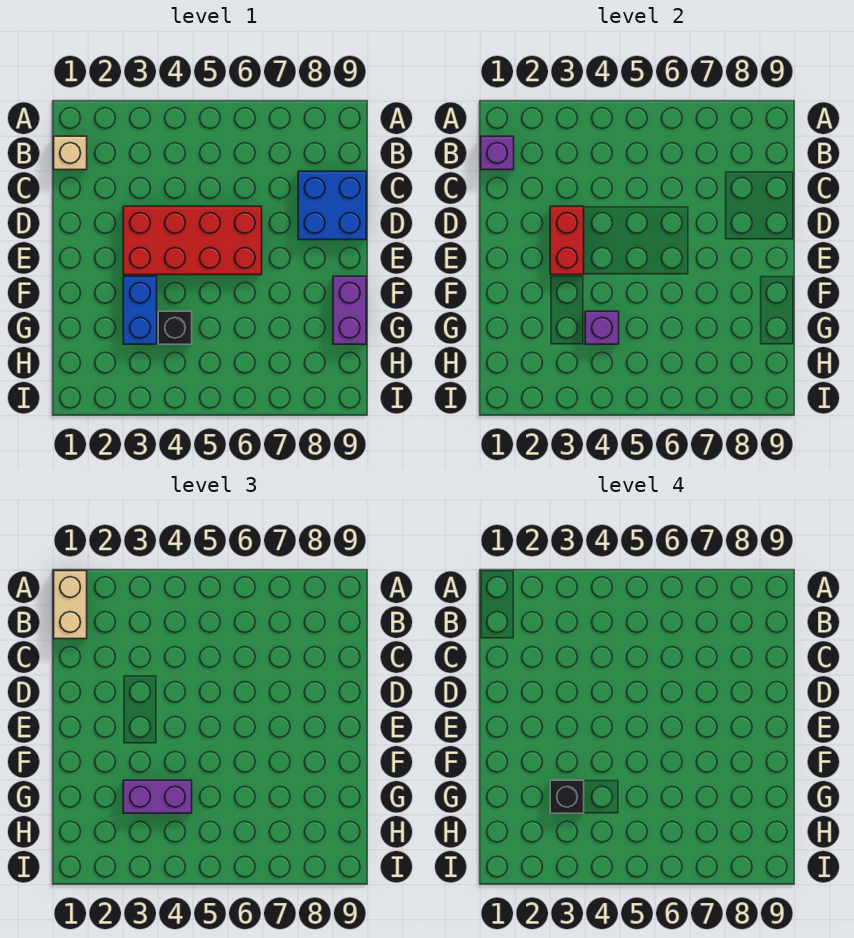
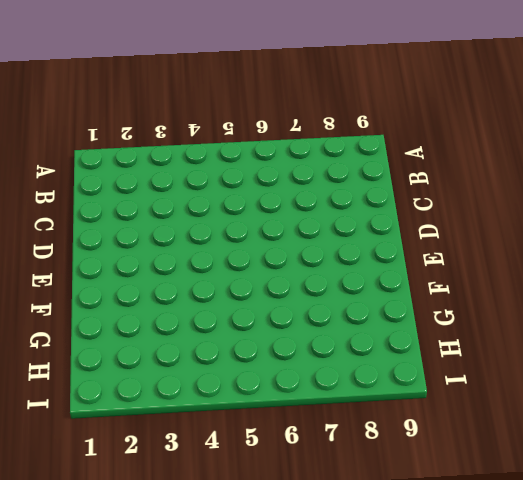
none -> tan 1x1 brick [54,136,87,170]
none -> blue 2x2 brick [298,171,366,240]
none -> red 2x4 brick [123,206,262,275]

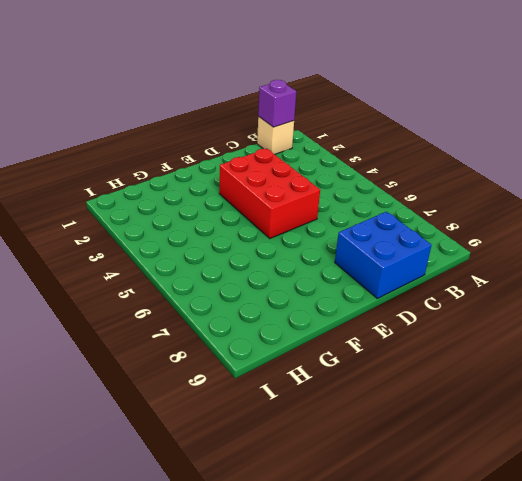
red 2x3 brick [219,149,320,238] -> red 2x4 brick [123,206,262,275]
none -> blue 1x2 brick [123,276,157,344]
none -> purple 1x2 brick [333,276,366,344]
none -> black 1x1 brick [158,311,192,344]

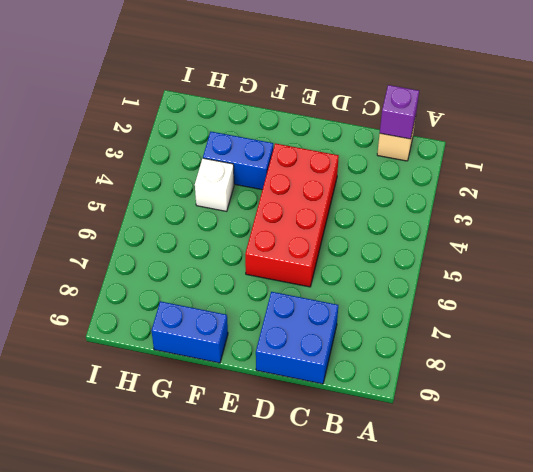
blue 1x2 brick [151,301,228,363] -> purple 1x2 brick [333,276,366,344]
white 1x1 brick [195,158,234,211] -> black 1x1 brick [158,311,192,344]
none -> red 1x2 brick [550,206,584,275]
none -> purple 1x1 brick [585,311,619,344]
none -> tan 1x2 brick [54,571,87,639]

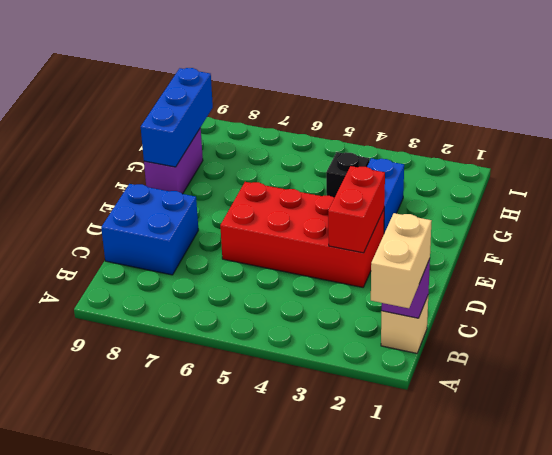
blue 1x3 brick [141,68,213,167] -> none
none -> purple 1x1 brick [585,311,619,344]
none -> purple 1x2 brick [123,780,192,813]
none -> black 1x1 brick [550,780,584,813]

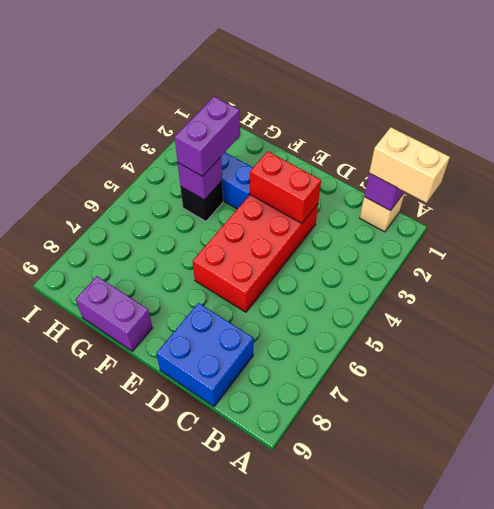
none -> black 1x1 brick [550,780,584,813]

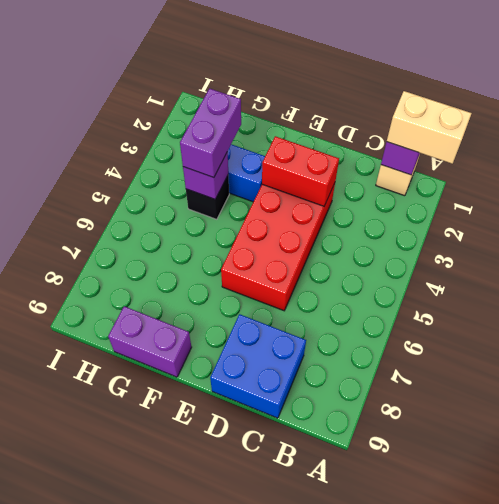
none -> black 1x1 brick [550,780,584,813]

